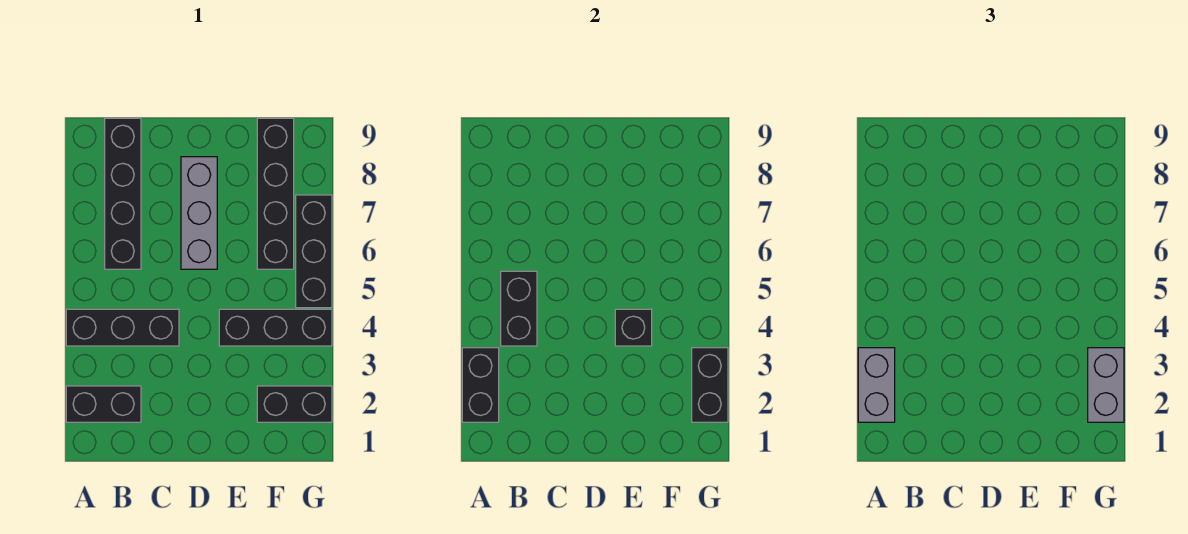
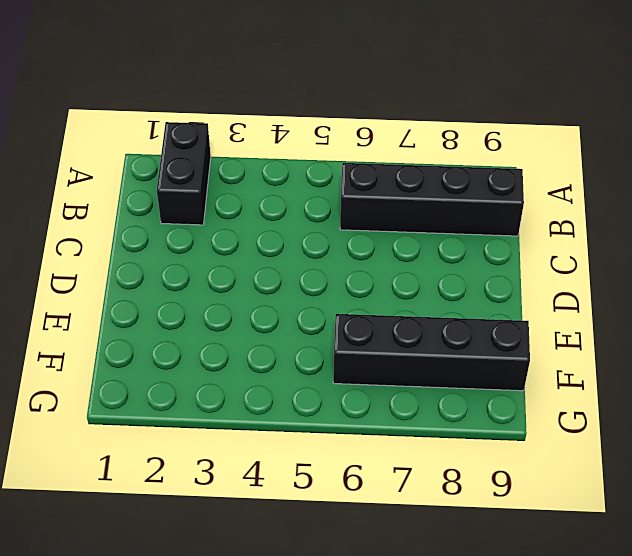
none -> black 1x3 brick [66,309,179,346]
none -> grey 1x3 brick [181,157,217,269]
none -> black 1x3 brick [219,309,332,346]

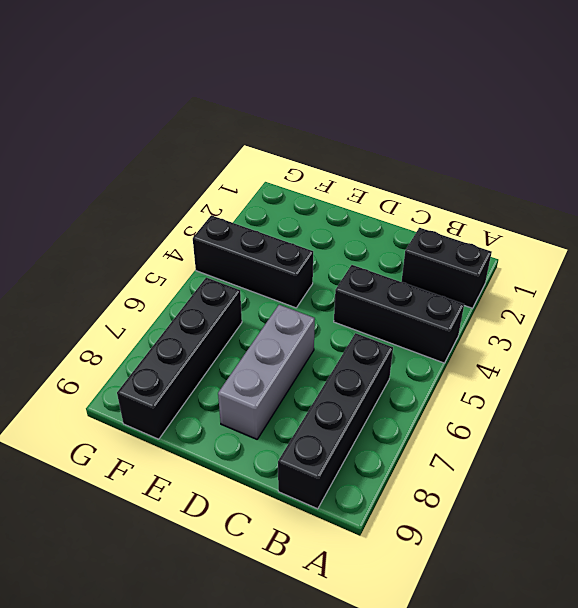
none -> black 1x2 brick [257,386,332,422]
none -> black 1x3 brick [296,195,332,308]
none -> black 1x2 brick [462,348,499,422]

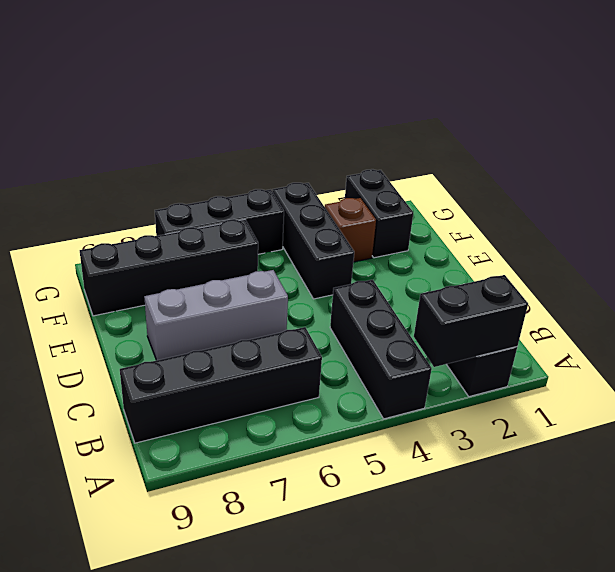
brown 1x1 brick [325,198,376,262] -> none
none -> black 1x2 brick [501,271,537,346]
none -> black 1x1 brick [615,309,652,346]
none -> black 1x2 brick [692,348,728,422]

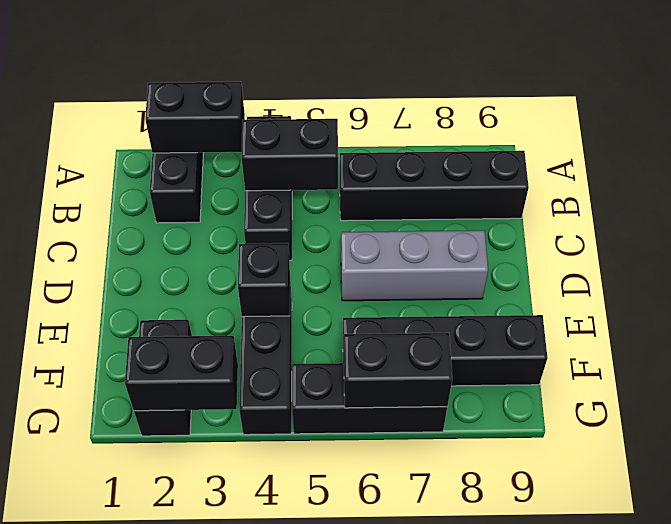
black 1x2 brick [344,333,452,408] -> none
none -> grey 1x2 brick [858,348,895,422]
none -> grey 1x2 brick [1088,348,1124,422]

